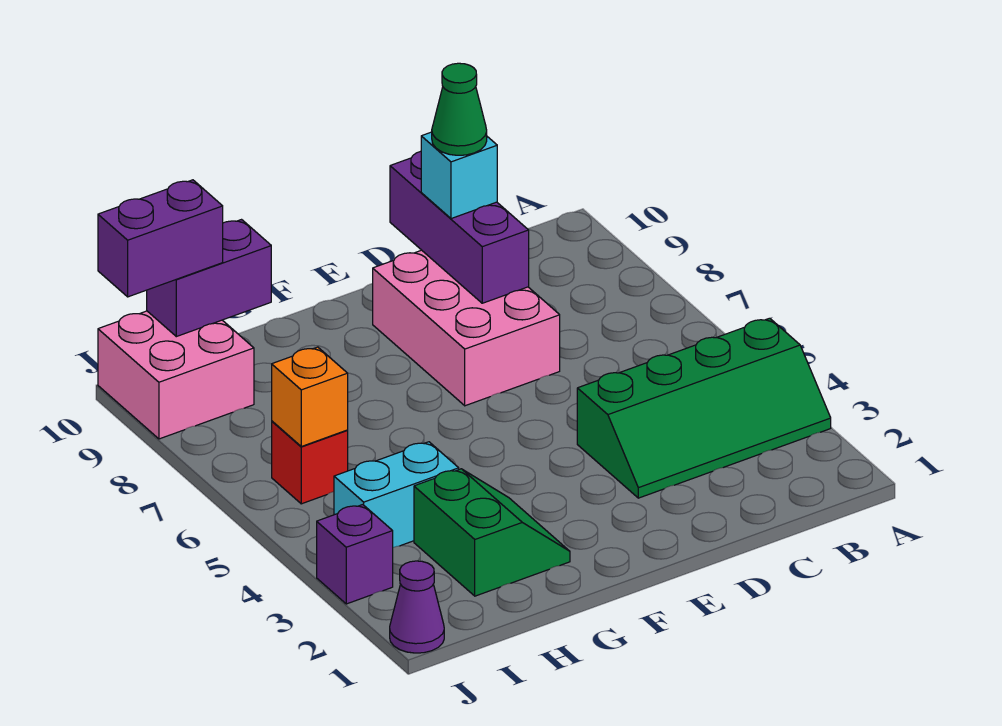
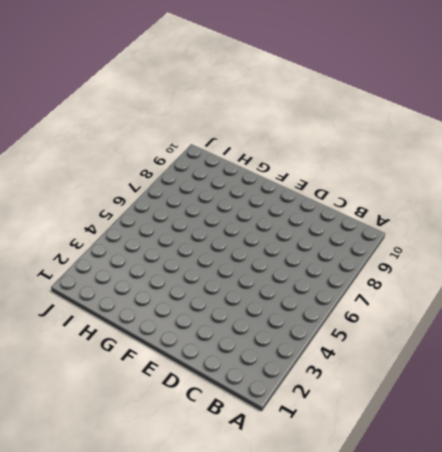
none -> green 2x4 slope [577,318,831,498]
none -> pink 2x3 brick [373,250,560,406]
none -> green 2x2 slope [414,469,570,596]

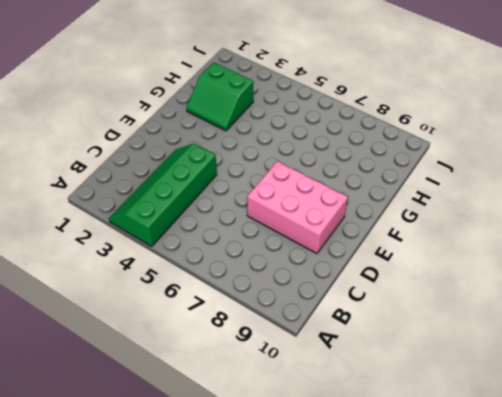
none -> cyan 1x2 brick [334,442,459,547]
none -> red 1x1 brick [272,421,348,504]
none -> pink 2x2 brick [98,311,254,439]

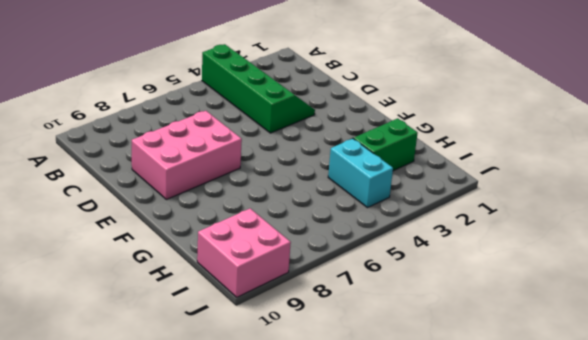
none -> red 1x1 brick [272,421,348,504]
none -> purple 1x1 cone [390,561,444,653]
none -> purple 1x1 brick [317,505,393,604]

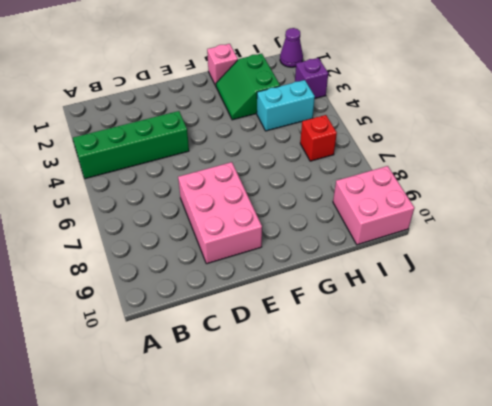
pink 1x1 brick [207,44,238,86] -> none
none -> purple 1x3 brick [390,151,529,303]
none -> purple 1x2 brick [147,220,271,337]
none -> orange 1x1 brick [272,347,348,446]

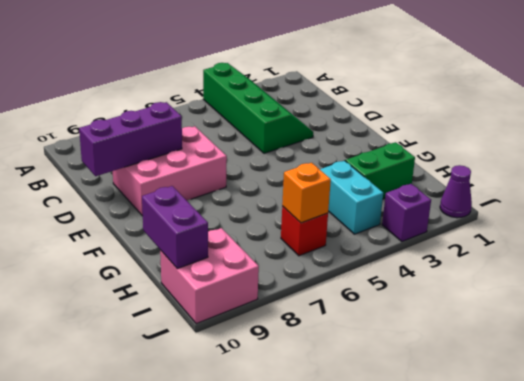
none -> cyan 1x1 brick [421,132,497,219]
none -> purple 1x2 brick [98,180,223,297]
none -> green 1x1 cone [432,63,487,155]

